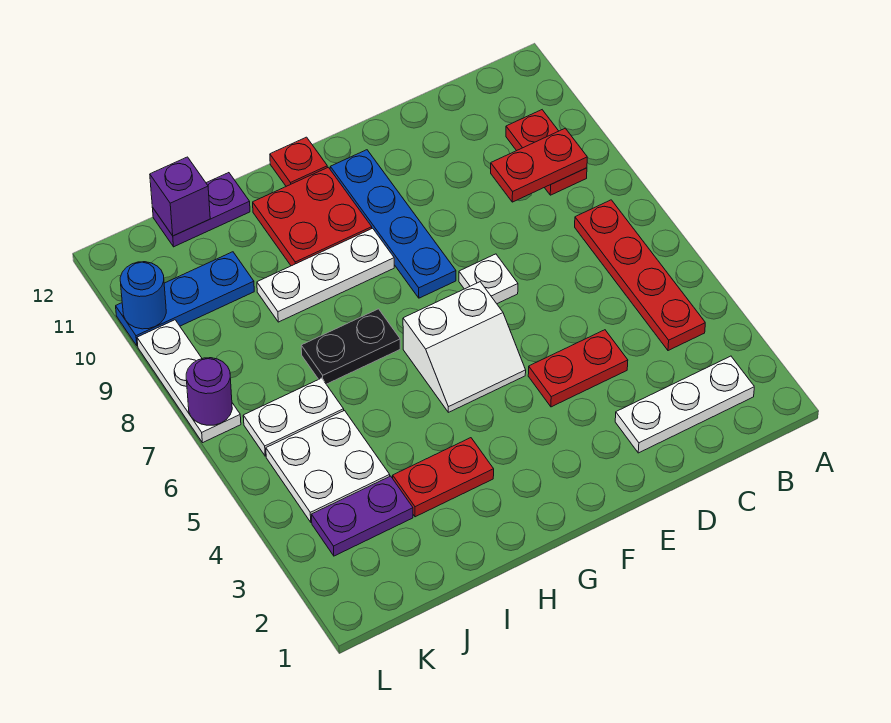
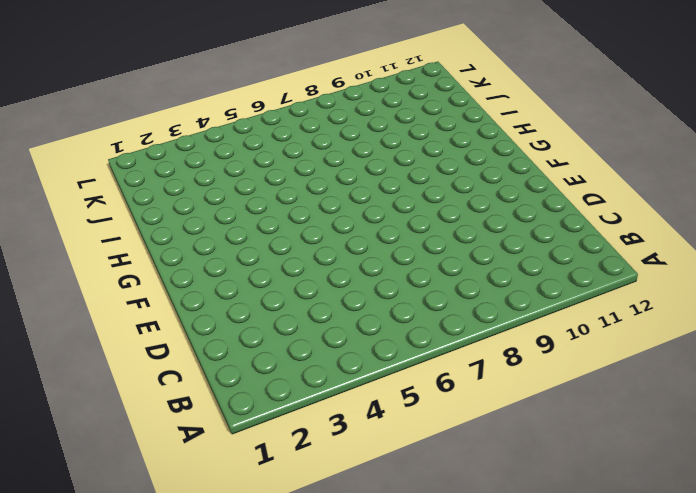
none -> white 1x3 plate [615,356,754,453]
none -> red 1x4 plate [575,200,705,351]
none -> red 1x2 plate [506,110,587,195]

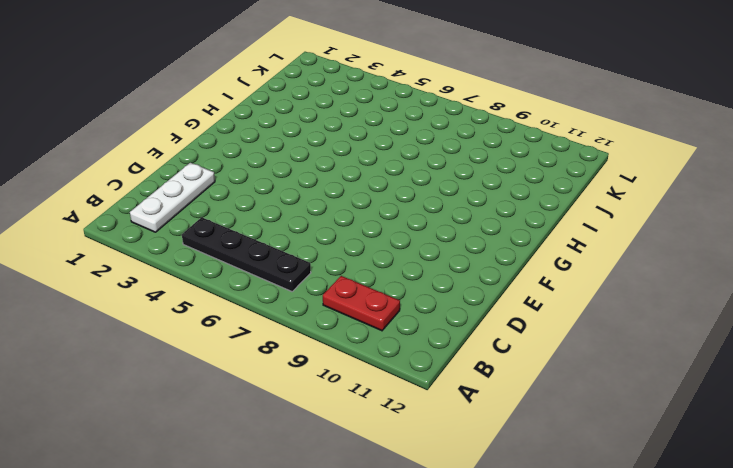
black 1x4 plate [182,217,311,292] -> red 1x4 plate [575,200,705,351]
none -> red 1x2 plate [528,330,628,407]
none -> white 1x1 plate [459,254,518,304]
none -> white 2x2 slope [403,282,526,412]

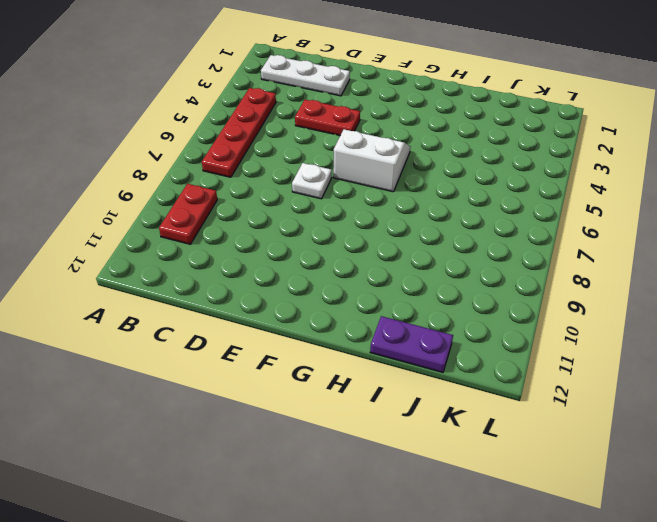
none -> blue 1x4 plate [330,150,456,298]
none -> white 1x3 plate [257,228,394,322]
none -> red 2x2 plate [253,167,372,266]

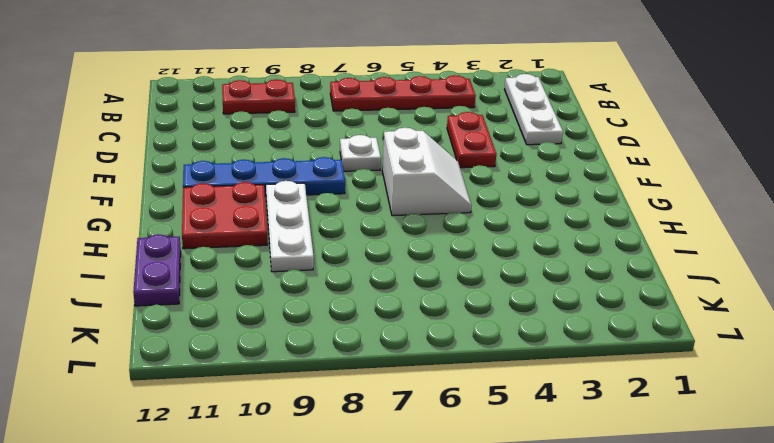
none -> red 1x1 plate [270,137,328,186]
none -> red 1x2 plate [393,438,494,517]
none -> black 1x2 plate [301,309,400,384]

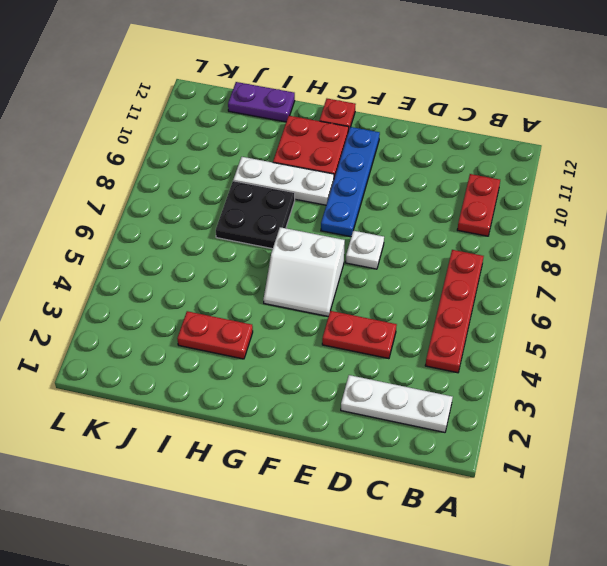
black 2x2 plate [216,181,295,249] -> black 1x2 plate [301,309,400,384]
none -> purple 1x2 plate [312,476,413,556]
none -> white 2x2 plate [266,411,390,522]
none -> white 1x2 plate [243,378,344,456]

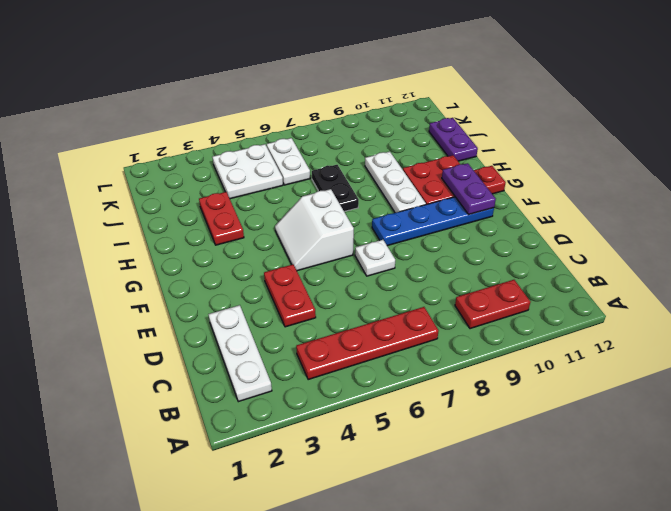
purple 1x2 plate [442,163,496,215] -> purple 1x2 plate moved to [312,476,413,556]
none -> blue 1x3 plate [116,252,254,346]
none -> white 1x3 plate [137,320,241,443]
none -> red 1x2 plate [491,128,587,202]

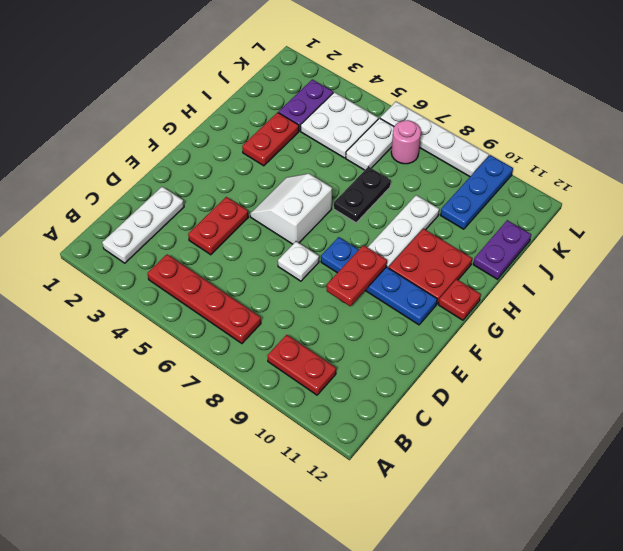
red 1x2 plate [327,245,387,306] -> red 1x2 plate moved to [491,128,587,202]
pink 1x1 round brick [391,120,421,164] -> none
white 1x4 plate [380,102,489,177] -> white 1x3 plate [137,320,241,443]
none -> purple 1x1 brick [150,157,210,236]
none -> purple 1x1 round brick [186,358,232,425]
none -> blue 1x1 round brick [120,262,166,329]

